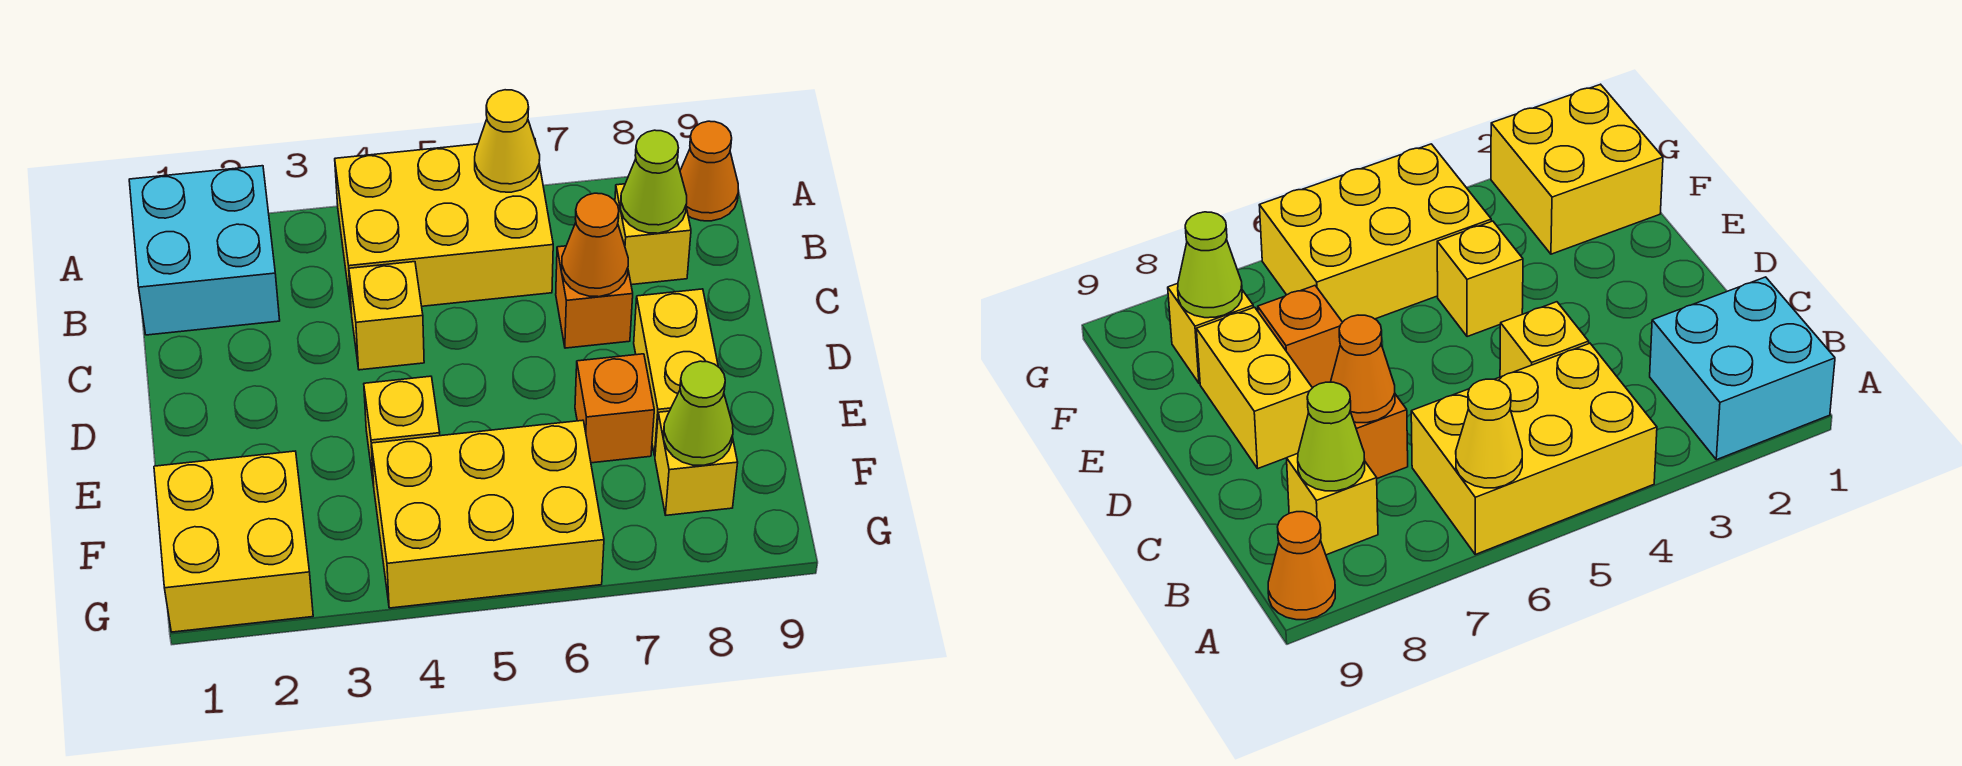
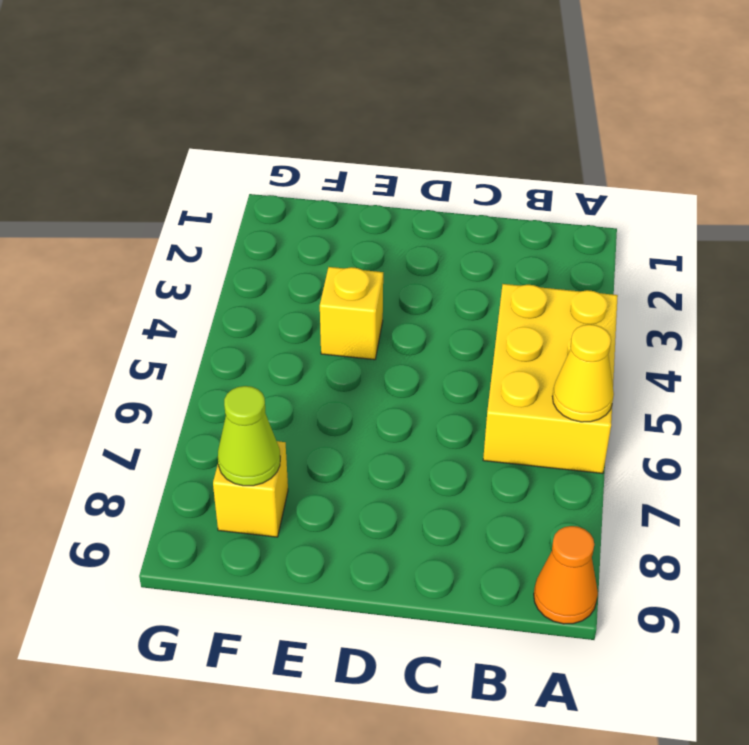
none -> cyan 2x2 brick [129,166,280,335]
none -> yellow 1x1 brick [615,184,691,285]
none -> yellow 1x1 brick [349,262,424,370]

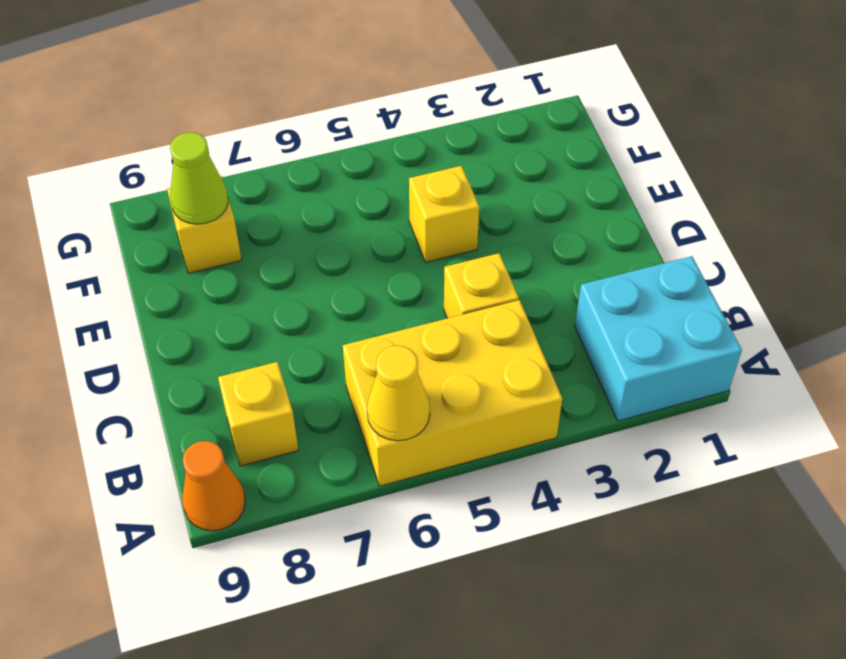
none -> orange 1x1 brick [556,246,633,348]
none -> yellow 1x2 brick [634,289,718,456]
none -> orange 1x1 brick [575,354,654,463]

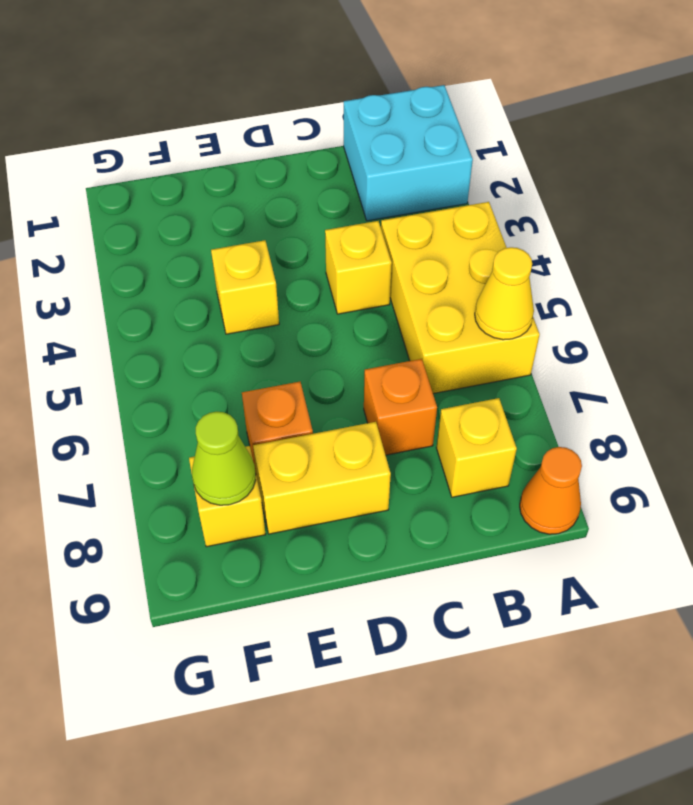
none -> yellow 2x2 brick [154,451,313,632]
none -> yellow 2x3 brick [371,420,604,608]
none -> lime 1x1 cone [621,130,687,233]

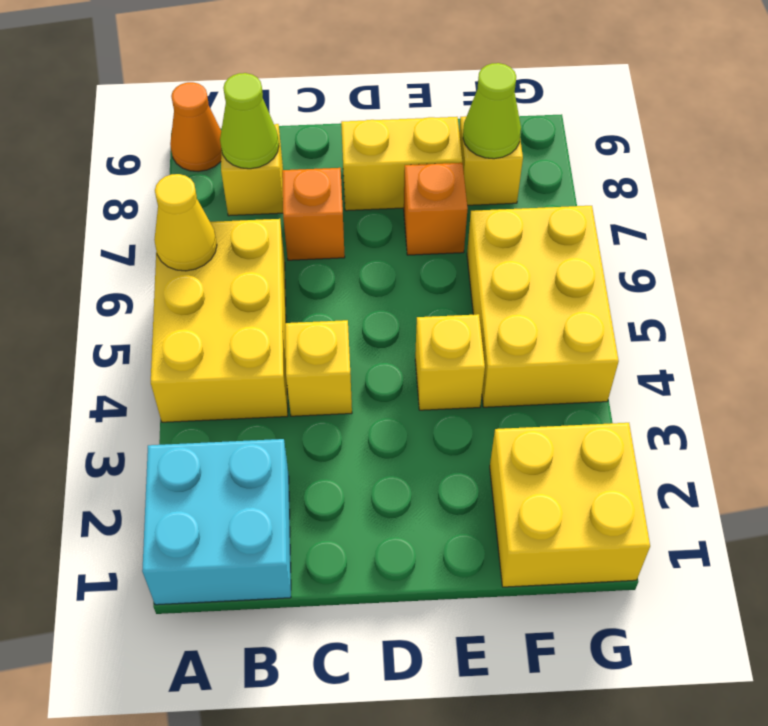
none -> orange 1x1 cone [562,193,628,297]

